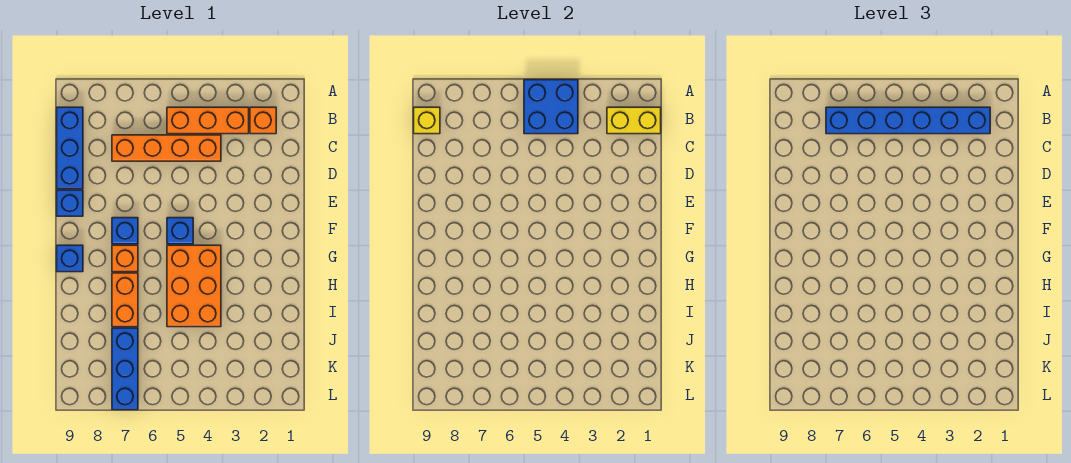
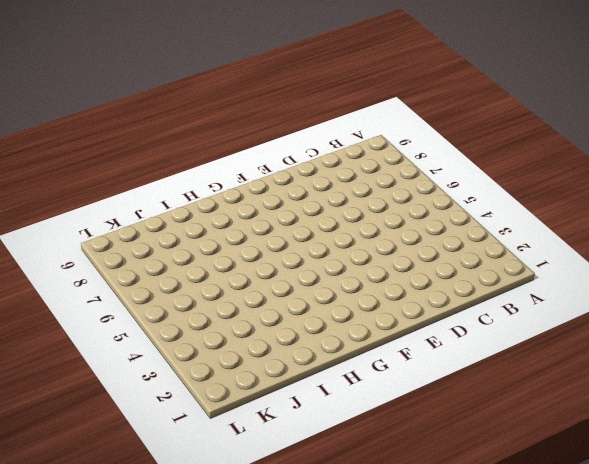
none -> orange 1x1 brick [250,107,276,134]
none -> orange 1x3 brick [167,107,249,134]
none -> blue 1x3 brick [57,107,83,189]

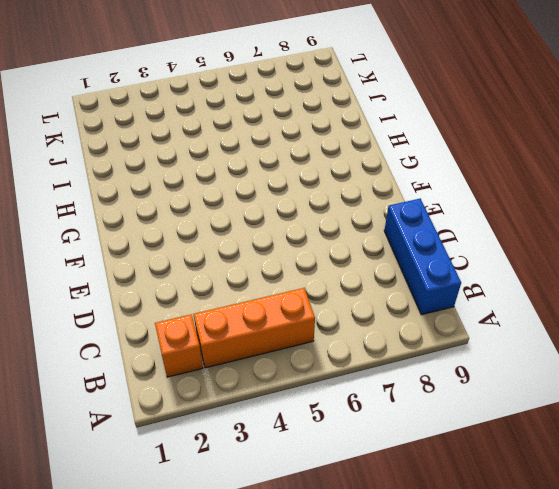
none -> orange 1x4 brick [112,135,221,161]
none -> blue 1x1 brick [57,190,83,216]
none -> blue 1x1 brick [167,218,193,244]

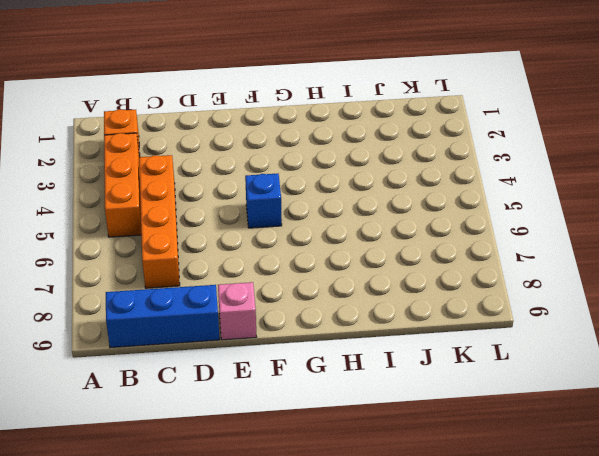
pink 1x1 brick [218,282,256,340] -> blue 1x1 brick [57,190,83,216]
none -> blue 1x1 brick [112,218,138,244]
none -> orange 2x3 brick [167,245,221,327]
none -> orange 1x1 brick [112,245,138,272]

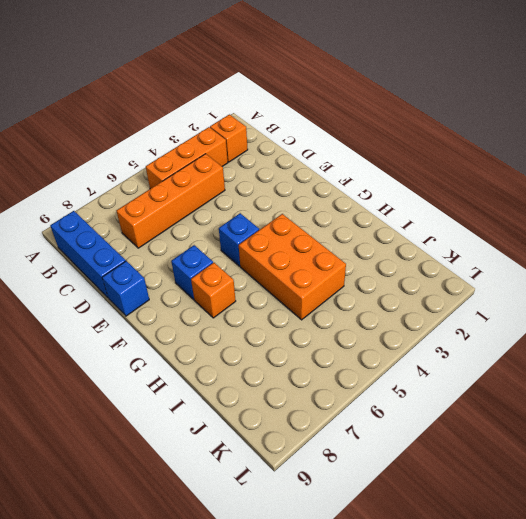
none -> blue 1x1 brick [57,245,83,272]
none -> orange 1x2 brick [112,273,138,327]
none -> blue 1x3 brick [112,328,138,410]

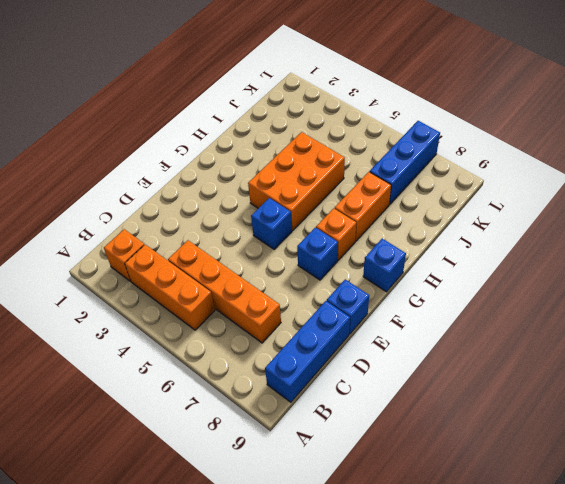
none -> blue 2x2 brick [524,80,578,134]
none -> yellow 1x2 brick [607,107,661,134]
none -> yellow 1x1 brick [414,107,440,134]

